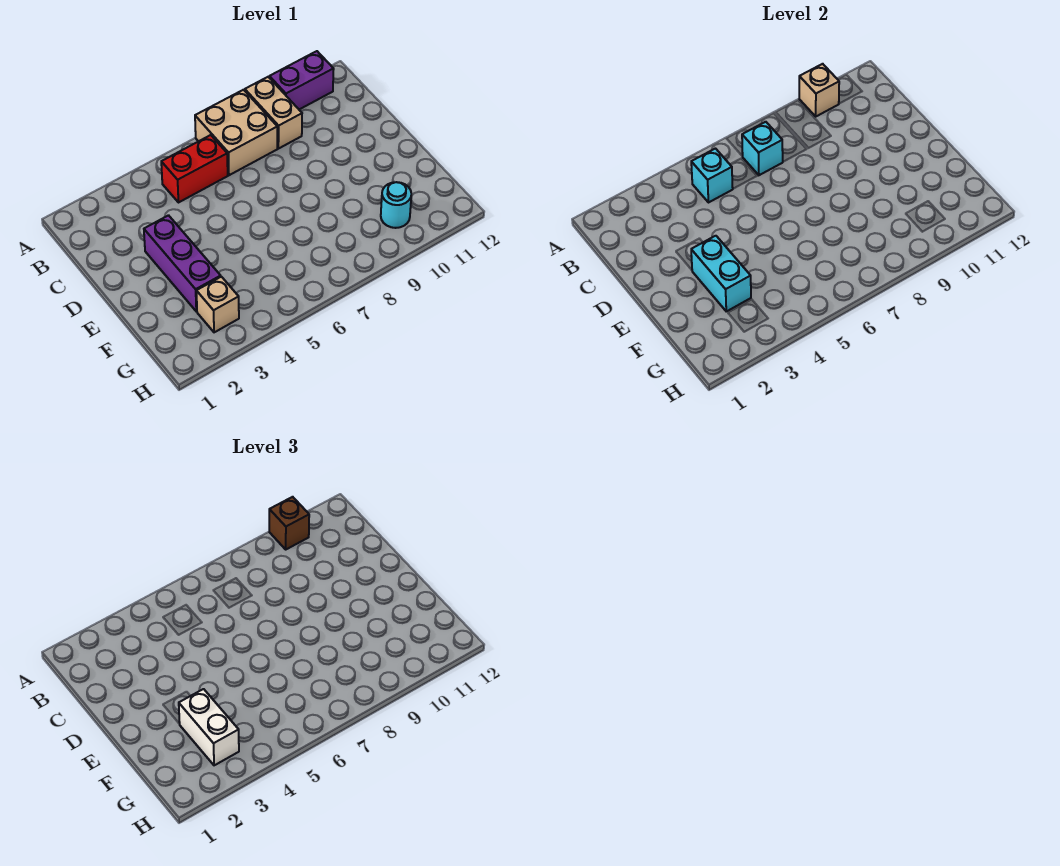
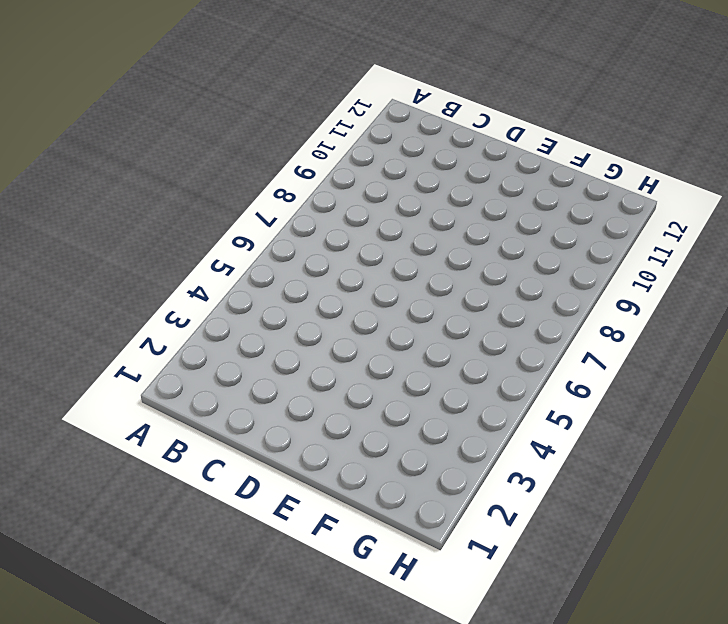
none -> tan 2x2 brick [195,90,277,175]
none -> tan 1x2 brick [245,77,302,149]
none -> purple 1x2 brick [269,51,334,109]

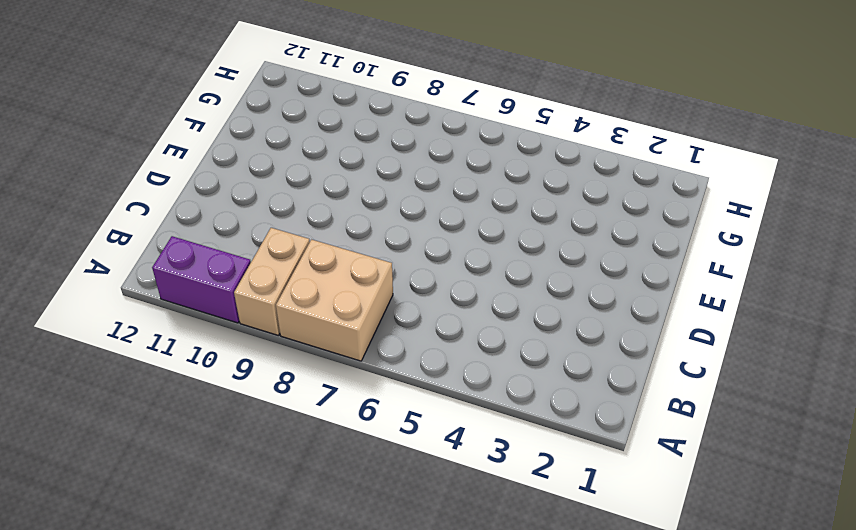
none -> red 1x2 brick [161,135,228,203]
none -> purple 1x3 brick [144,215,221,311]
none -> tan 1x1 brick [196,277,239,332]

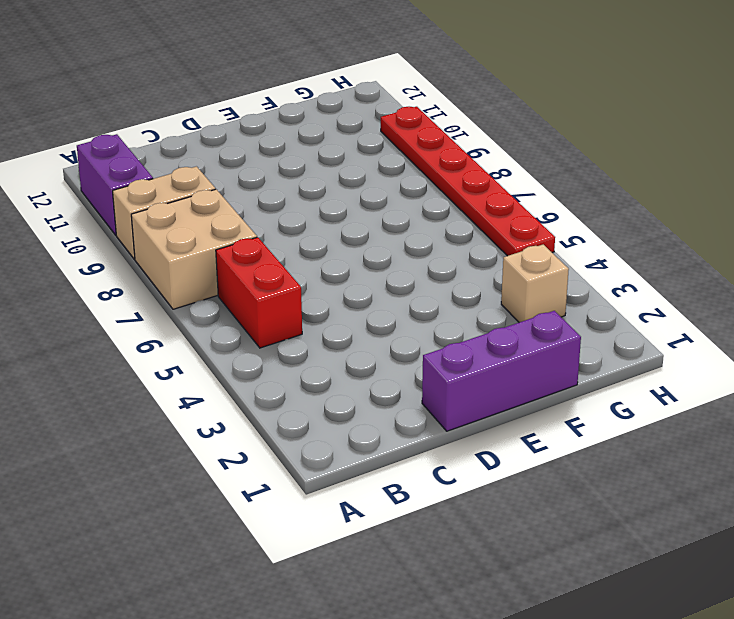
purple 1x3 brick [422,311,581,431] -> purple 1x3 brick moved to [144,215,221,311]
red 1x6 plate [381,107,555,256] -> none
none -> cyan 1x1 round brick [381,182,411,228]
none -> tan 1x1 brick [799,64,839,116]
none -> cyan 1x1 brick [691,149,733,203]

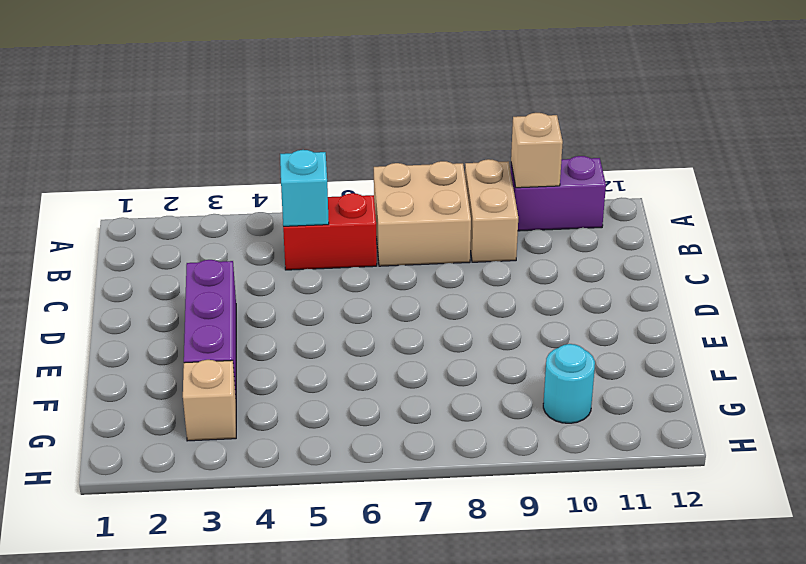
none -> cyan 1x1 brick [742,122,783,175]
none -> cyan 1x2 brick [691,236,751,311]
none -> brown 1x1 brick [269,497,309,549]

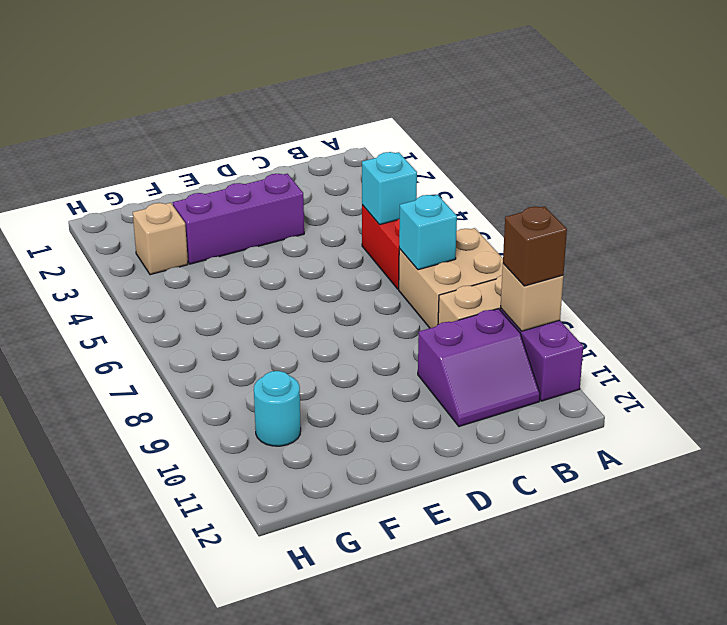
purple 2x2 slope [418,309,540,427] -> none
none -> cyan 1x2 brick [691,236,751,311]
none -> white 1x2 brick [179,689,239,765]

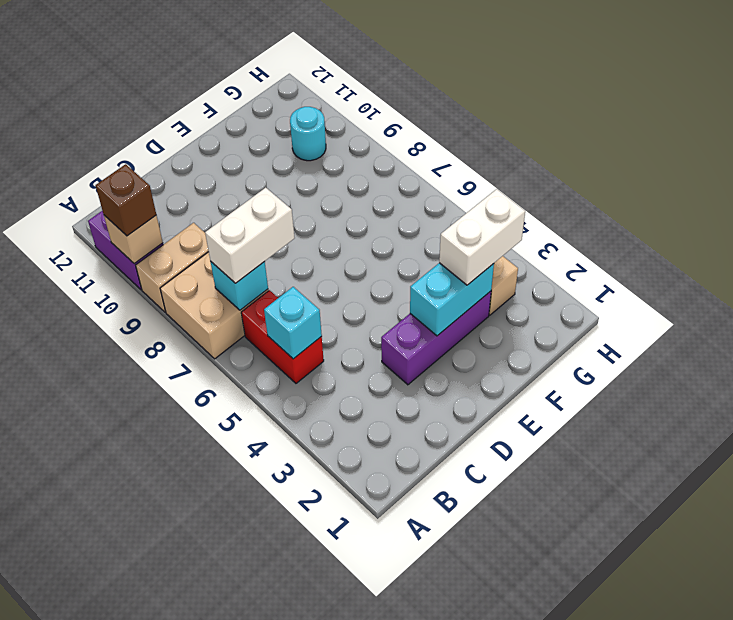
white 1x2 brick [205,188,295,283] -> none

